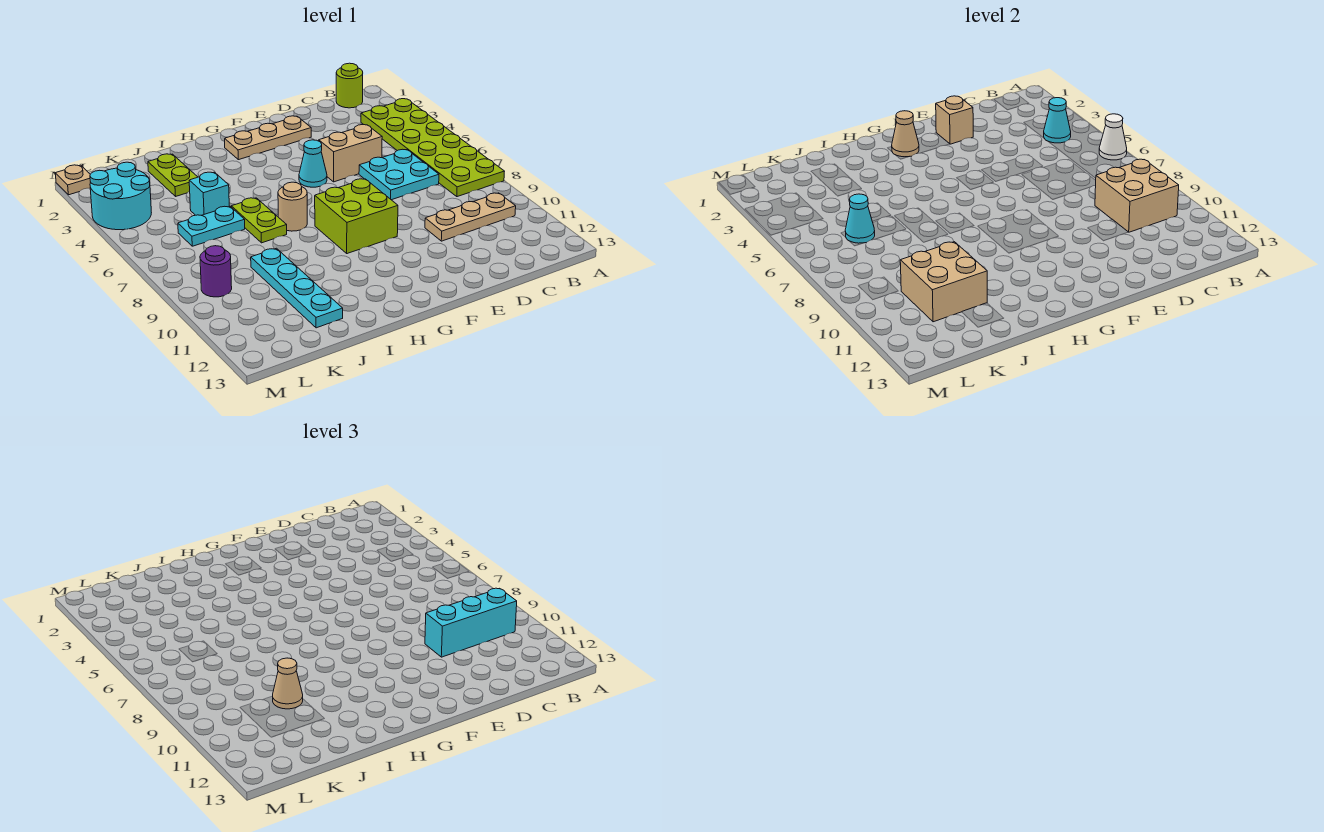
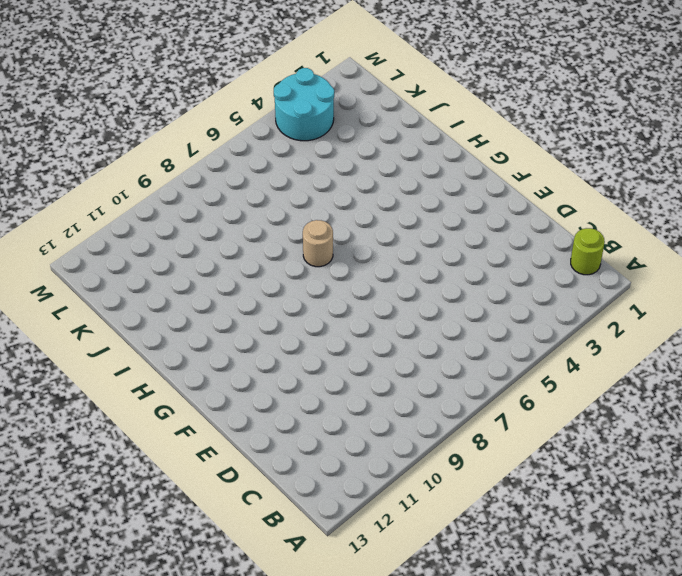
none -> lime 2x6 plate [361,99,505,197]
none -> tan 1x3 plate [425,193,516,241]
none -> cyan 2x2 plate [359,149,439,200]

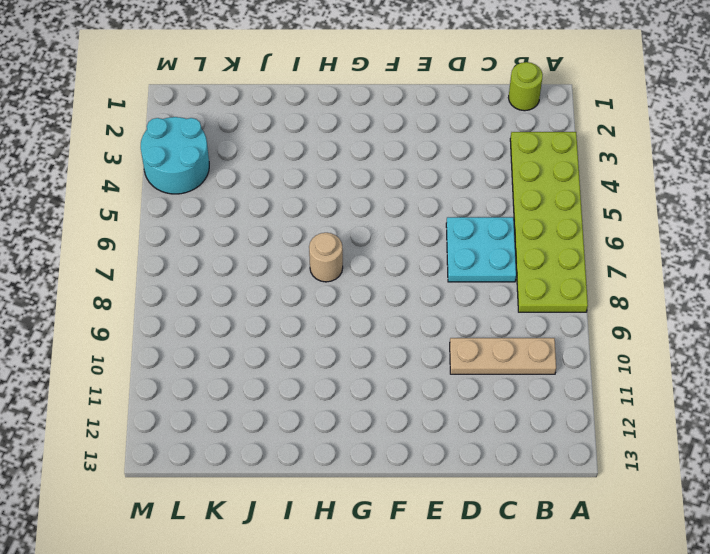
none -> tan 1x2 brick [319,125,382,182]
none -> tan 1x3 plate [225,116,311,160]
none -> cyan 1x1 cone [299,140,327,187]

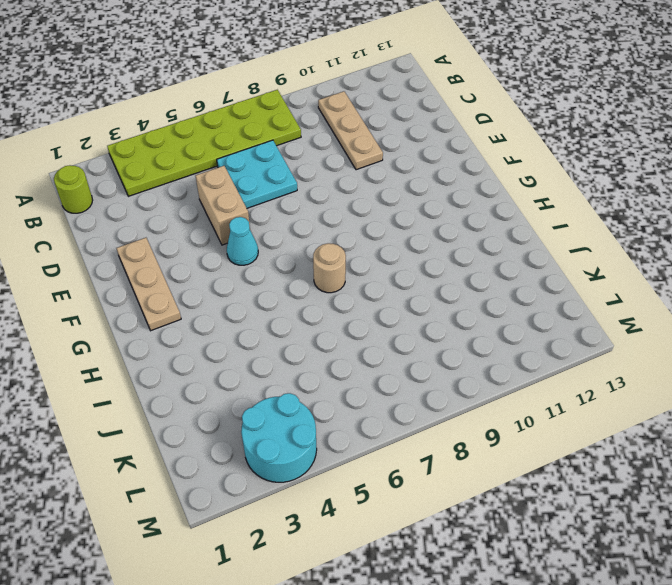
none -> lime 2x2 brick [315,179,398,254]
none -> lime 1x2 plate [231,198,287,243]
none -> lime 1x2 plate [148,154,197,196]

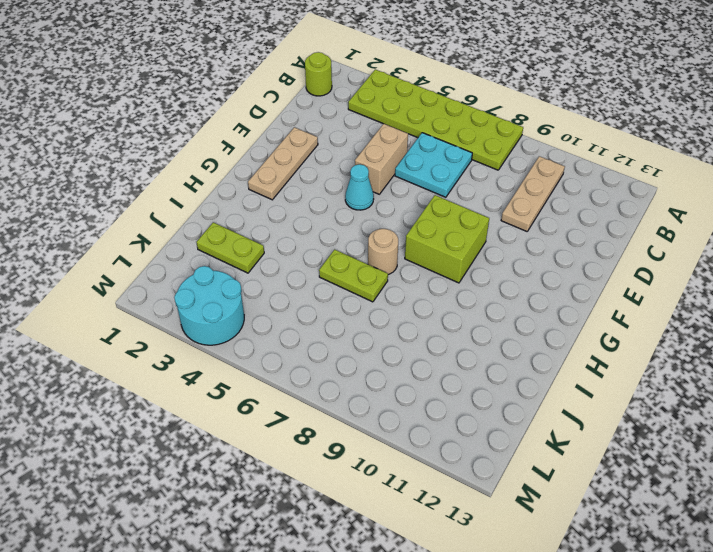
none -> cyan 1x1 brick [189,172,229,215]
none -> cyan 1x2 plate [178,206,245,246]
none -> cyan 1x4 plate [251,248,343,328]

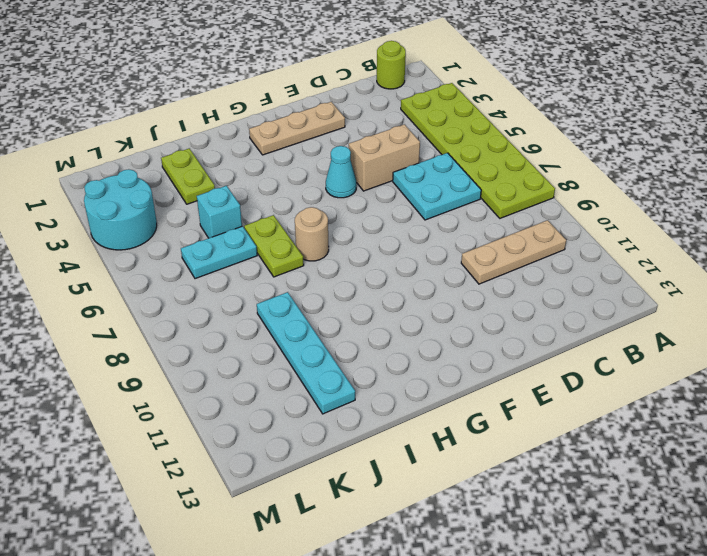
none -> lime 2x2 brick [315,179,398,254]
none -> purple 1x1 round brick [200,246,232,297]
none -> tan 1x1 plate [55,165,90,195]

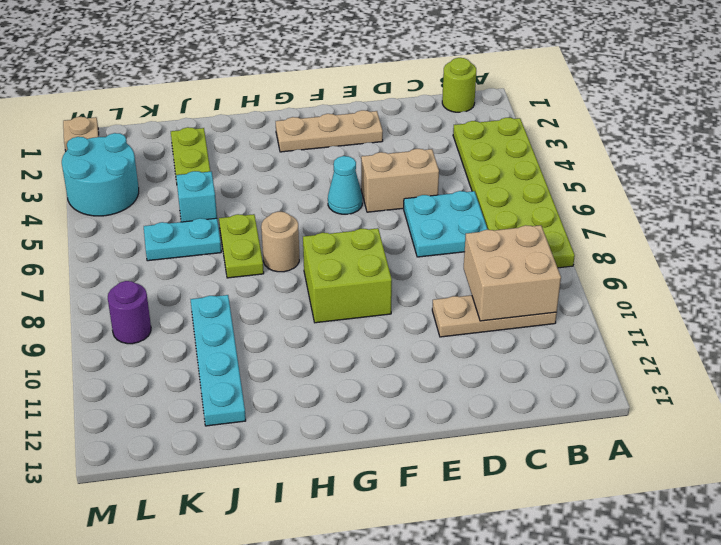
none -> white 1x1 cone [1099,114,1127,160]
none -> cyan 1x1 cone [1044,98,1071,143]
none -> tan 1x1 brick [936,96,973,144]

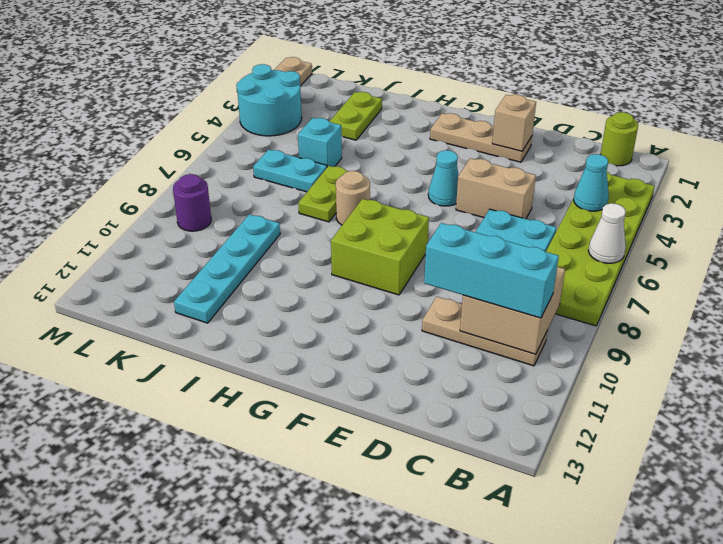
none -> tan 1x1 cone [892,111,919,157]
none -> tan 2x2 brick [900,242,987,322]
none -> cyan 1x1 cone [845,194,875,243]

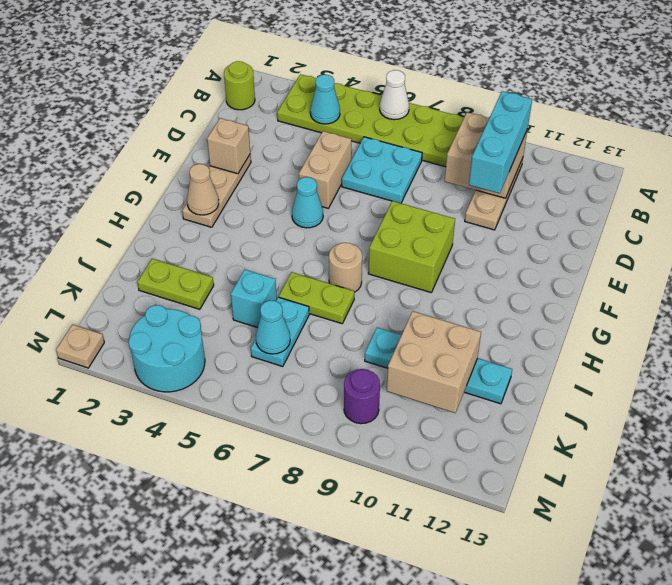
none -> tan 1x1 cone [273,658,303,709]

